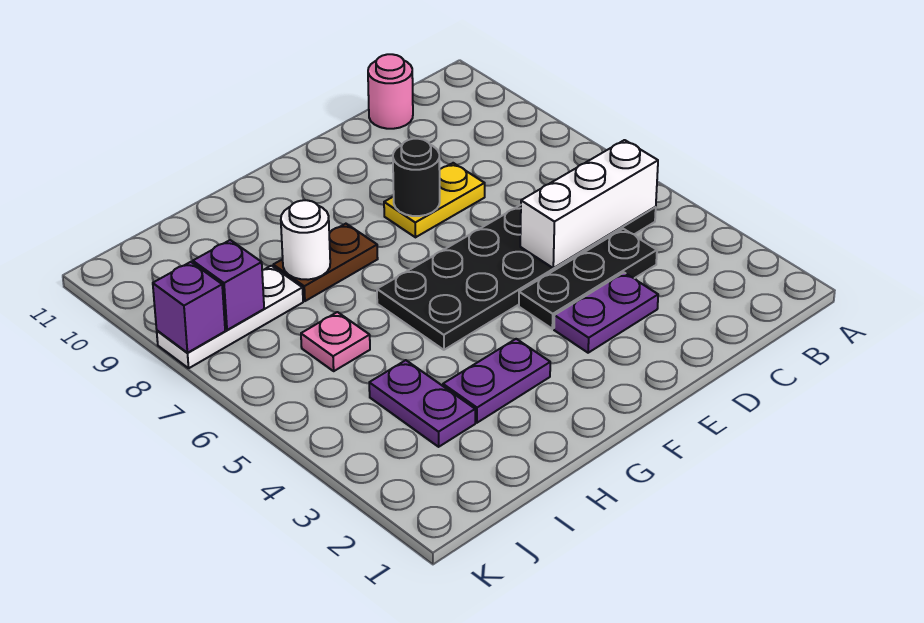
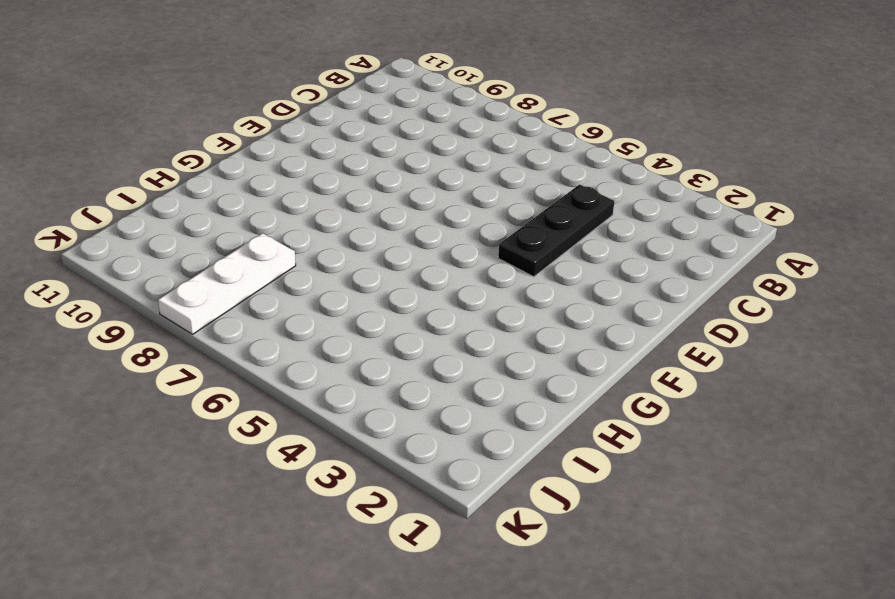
none -> black 2x6 plate [377,205,656,350]
none -> pink 1x1 round brick [368,54,413,129]
none -> purple 1x2 plate [554,273,658,353]

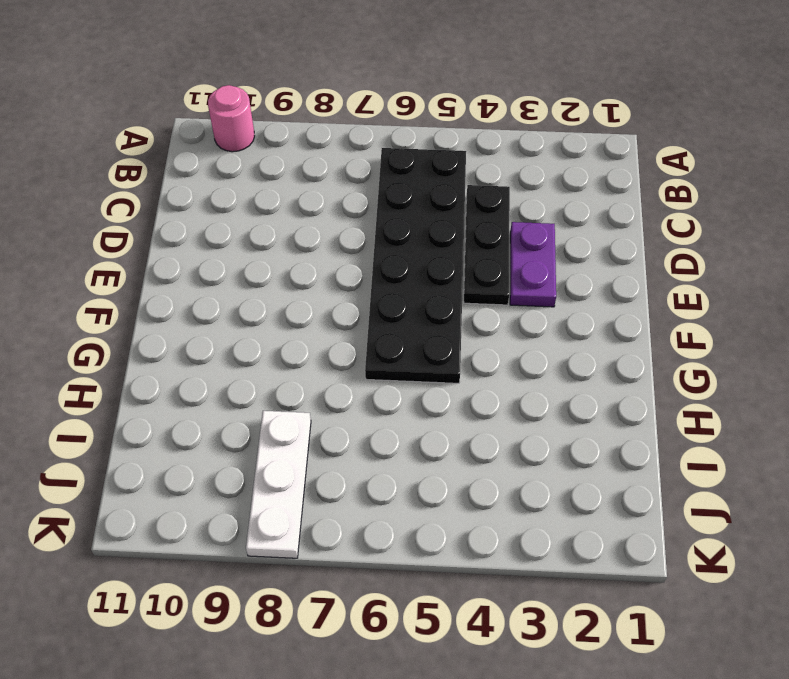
pink 1x1 round brick [208,85,255,152] -> pink 1x1 round brick moved to [368,54,413,129]
none -> yellow 1x2 plate [384,163,485,237]
none -> purple 1x2 plate [443,339,550,423]
none -> brown 1x2 plate [273,224,378,301]

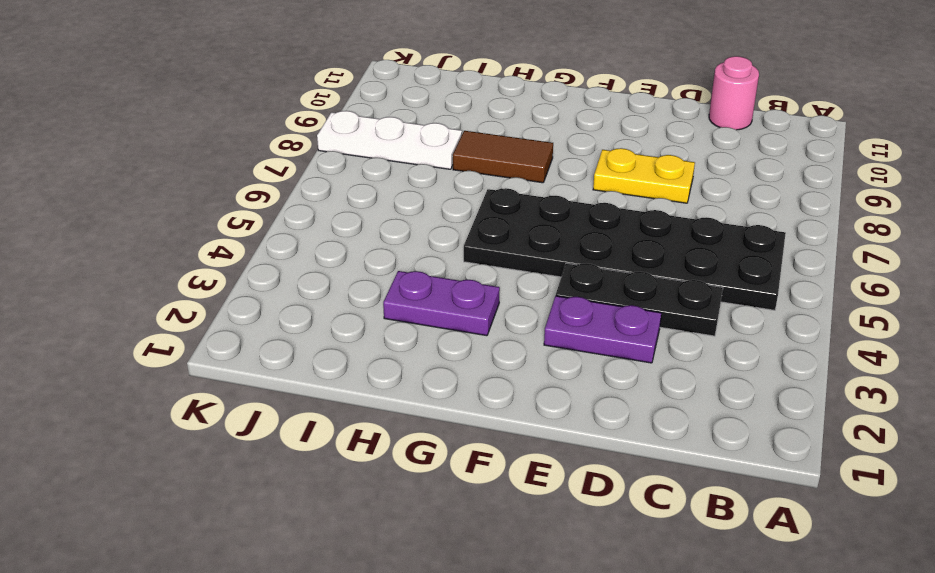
brown 1x2 tile [453,131,553,183] -> brown 1x2 plate [273,224,378,301]
none -> purple 1x2 plate [369,360,475,447]
none -> pink 1x1 plate [301,312,370,371]
none -> white 1x3 brick [520,140,658,268]

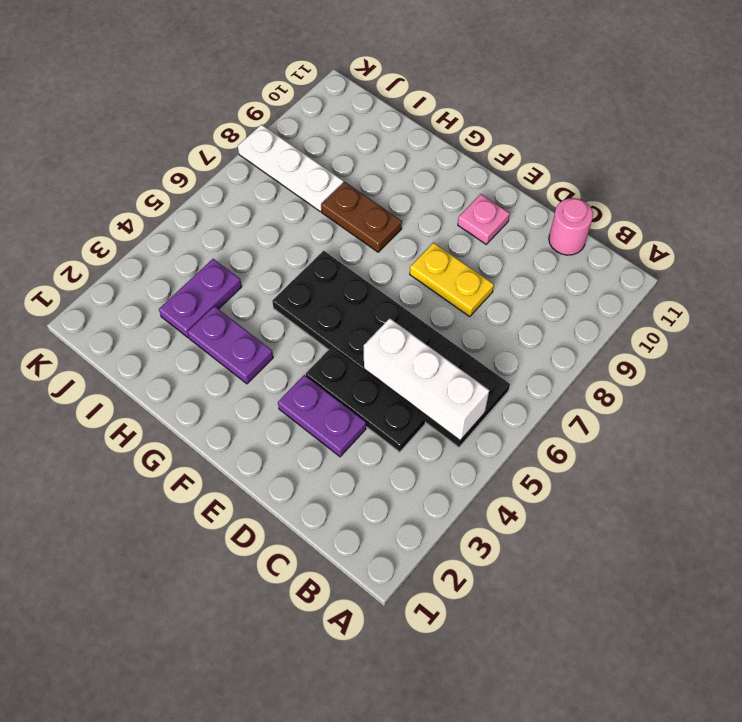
pink 1x1 plate [458,194,510,244] -> pink 1x1 plate moved to [301,312,370,371]
none -> black 1x1 round brick [393,139,440,216]
none -> white 1x1 round brick [281,200,330,280]
none -> purple 1x1 brick [193,240,264,330]

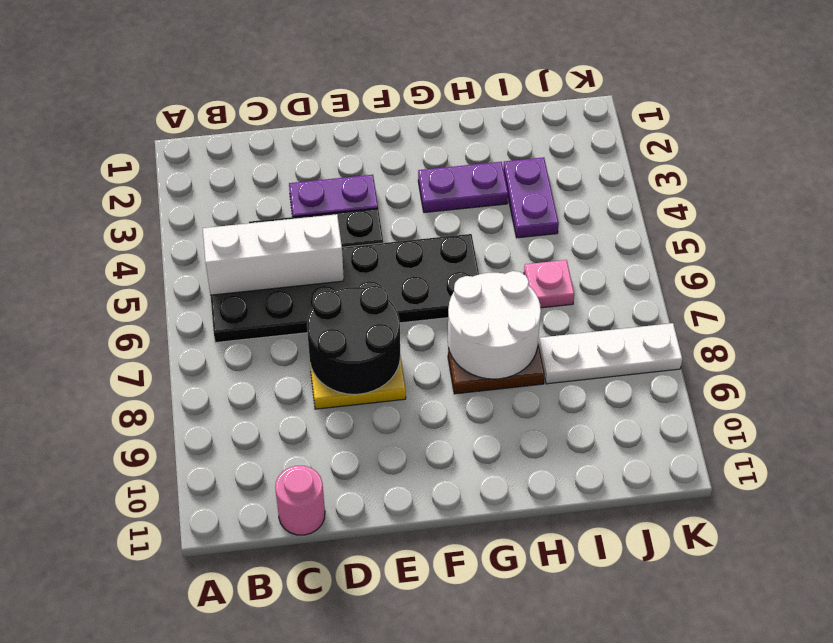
black 2x2 round brick [307,286,400,394] -> black 1x1 round brick [393,139,440,216]
white 2x2 round brick [448,271,541,379] -> white 1x1 round brick [281,200,330,280]
none -> purple 1x1 brick [193,240,264,330]
none -> purple 1x1 brick [153,262,225,353]

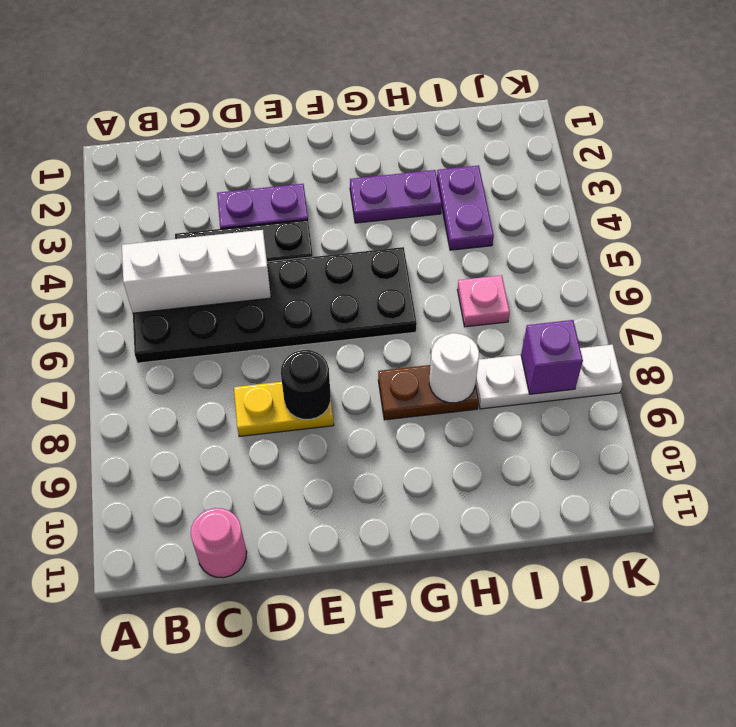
none -> purple 1x1 brick [153,262,225,353]

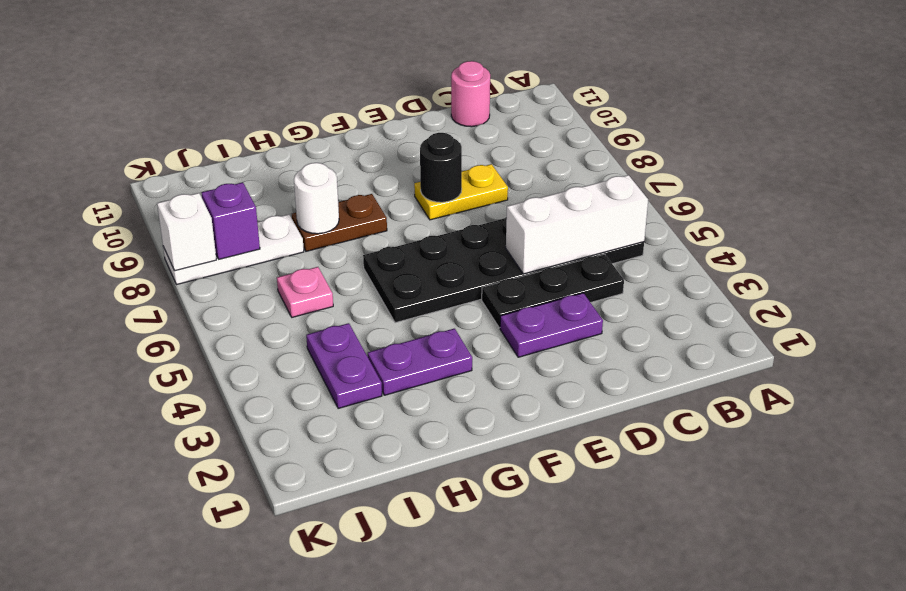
white 1x1 brick [157,193,216,271] -> purple 1x1 brick [153,262,225,353]

